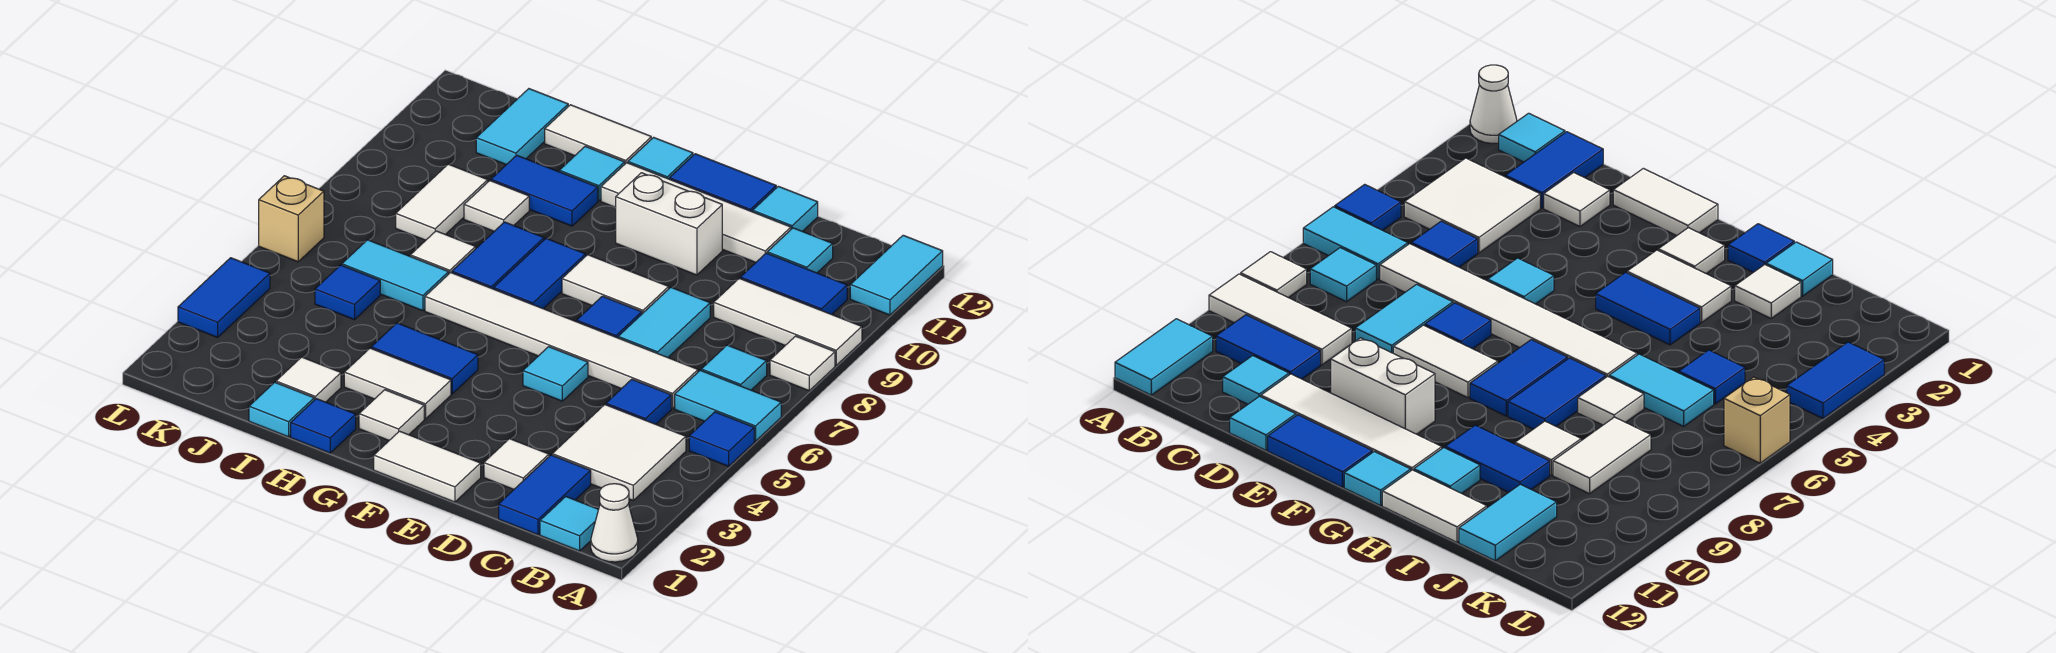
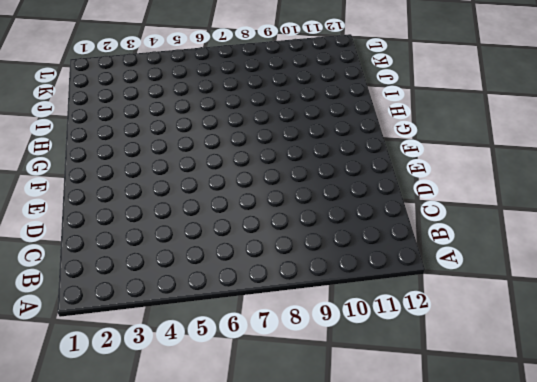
none -> white 1x1 cone [591,484,638,562]
none -> blue 1x1 tile [689,412,754,466]
none -> cyan 1x2 tile [675,370,781,441]
none -> white 1x1 tile [770,336,835,391]

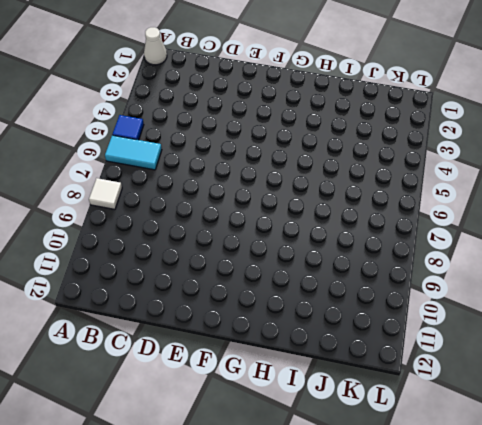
none -> white 1x3 tile [714,278,862,365]
none -> cyan 1x2 tile [850,235,943,315]
none -> cyan 1x1 tile [540,497,599,551]
none -> white 2x2 tile [552,405,686,500]

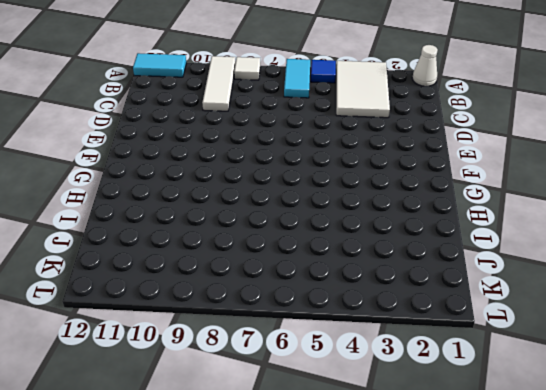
white 2x3 tile [336,61,390,118] -> white 2x2 tile [552,405,686,500]
none -> cyan 1x1 tile [540,497,599,551]
none -> cyan 1x1 tile [701,345,767,390]
none -> blue 1x2 tile [740,253,847,314]
none -> blue 1x2 tile [499,455,591,535]

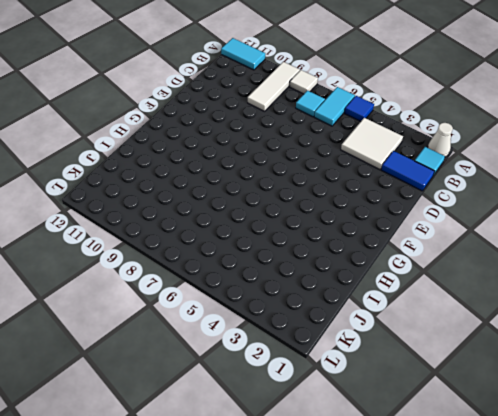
none -> blue 1x2 tile [740,253,847,314]
none -> blue 1x1 tile [606,379,671,424]
none -> white 1x6 tile [425,273,698,409]
none -> cyan 1x1 tile [767,228,833,273]

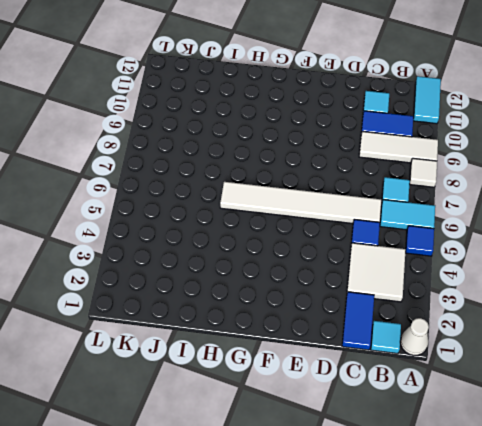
none -> white 1x1 tile [484,439,549,489]
none -> cyan 1x2 tile [618,287,710,357]
none -> white 1x4 tile [601,163,791,262]
none -> cyan 1x1 tile [753,186,818,231]

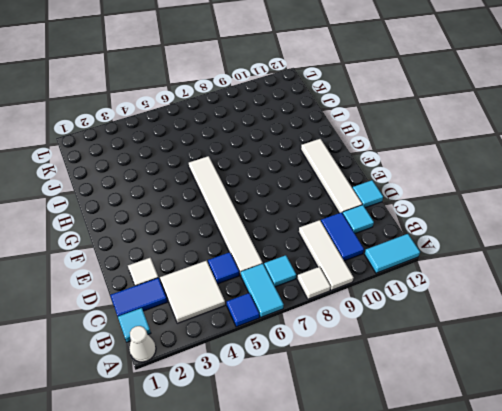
none -> cyan 1x2 tile [618,287,710,357]
none -> white 1x2 tile [374,431,481,502]
none -> cyan 1x1 tile [523,347,588,401]
none -> blue 1x1 tile [577,296,642,338]

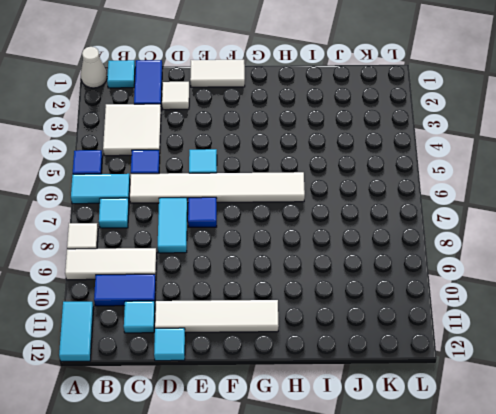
none -> white 1x2 tile [562,255,669,314]
none -> white 1x2 brick [616,173,722,275]
none -> blue 1x2 tile [669,154,776,212]
none -> white 1x1 tile [359,390,424,440]

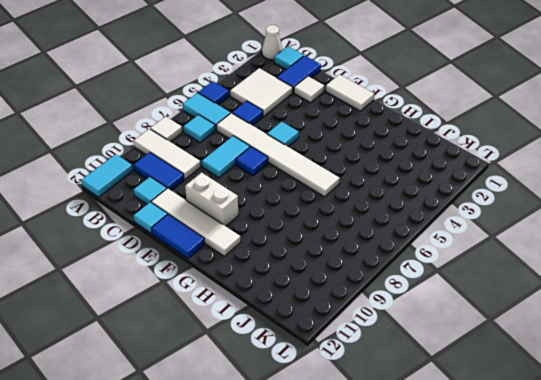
none -> white 1x2 tile [562,255,669,314]
none -> white 1x1 tile [359,390,424,440]
none -> white 1x2 tile [344,348,451,419]
none -> blue 1x2 tile [371,323,478,394]

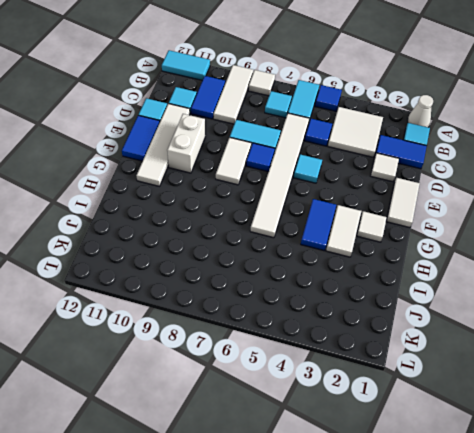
none -> blue 1x2 tile [494,238,586,309]
none -> cyan 1x1 tile [628,137,693,179]
none -> blue 1x1 tile [291,399,356,453]
none -> blue 1x2 tile [452,222,544,289]

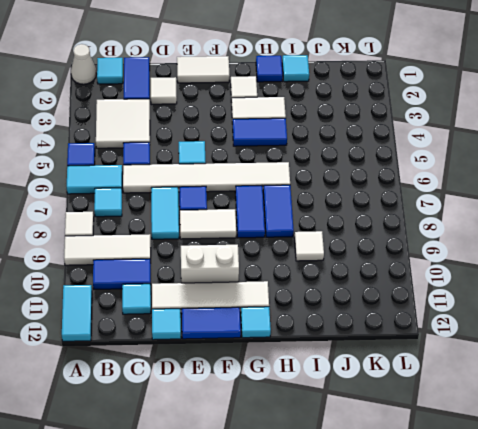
none -> blue 1x2 tile [491,155,598,226]
none -> cyan 1x1 tile [559,146,625,201]
none -> white 1x2 tile [545,105,651,164]
none -> white 1x1 tile [276,357,341,402]

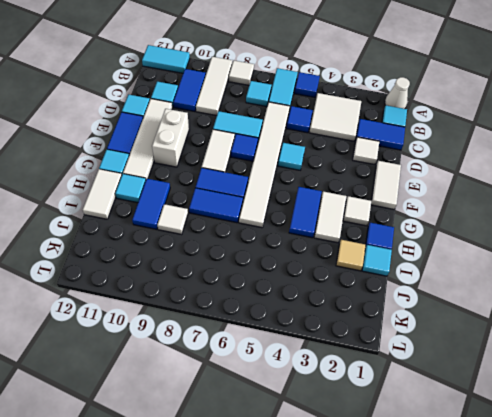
tan 1x1 tile [336,240,366,271] -> white 1x1 tile [276,357,341,402]
none -> cyan 1x2 tile [342,240,449,311]
none -> white 1x1 tile [410,231,476,273]
none -> blue 1x1 tile [315,265,380,320]
none -> white 1x2 tile [396,164,488,240]

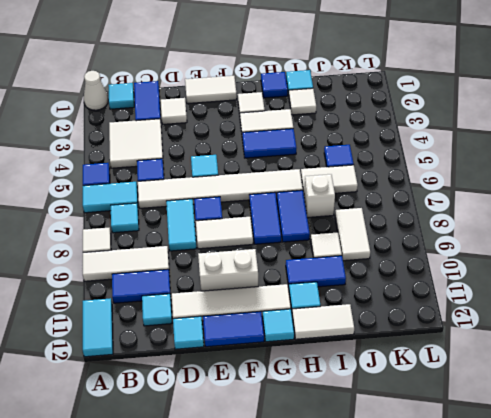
white 1x2 tile [301,165,358,193] -> cyan 1x2 tile [342,240,449,311]
white 1x1 brick [304,174,335,218] -> white 1x1 tile [410,231,476,273]
none -> cyan 1x2 tile [476,89,568,165]
none -> blue 1x2 tile [178,258,270,337]
none -> tan 1x1 brick [259,176,324,262]

